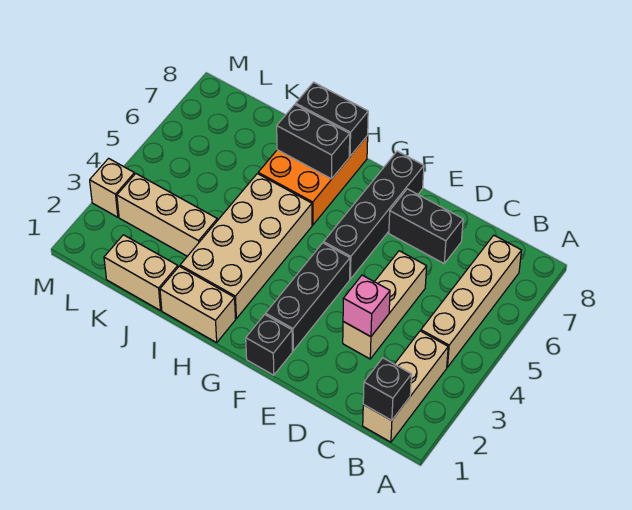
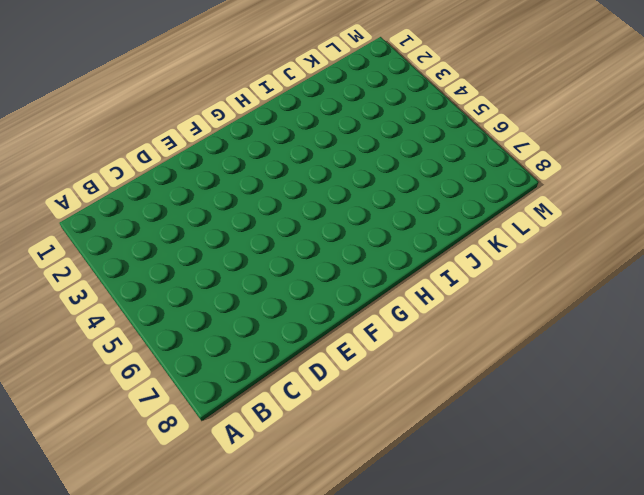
none -> tan 1x3 brick [363,331,448,442]
none -> tan 1x4 brick [421,235,521,367]
none -> tan 1x3 brick [343,251,427,359]

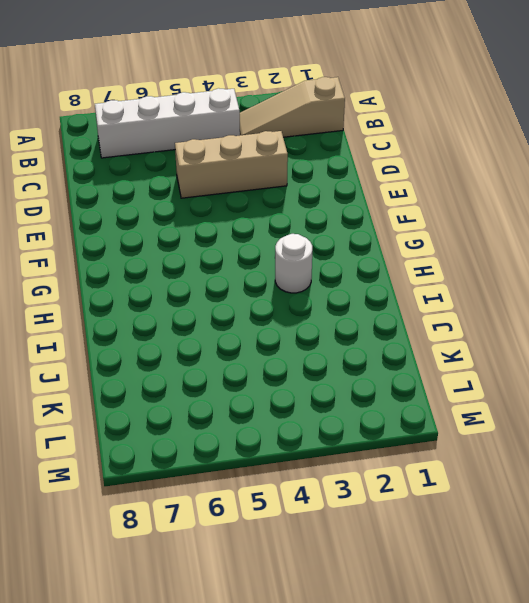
tan 1x3 slope [240,77,345,137] -> tan 1x3 brick [363,331,448,442]
white 1x4 brick [95,88,240,158] -> tan 1x4 brick [421,235,521,367]
white 1x1 round brick [275,234,312,293] -> tan 2x4 brick [180,174,312,318]
none -> black 1x2 brick [389,189,463,263]
none -> black 1x1 brick [246,315,292,375]
none -> black 1x3 brick [266,243,350,351]

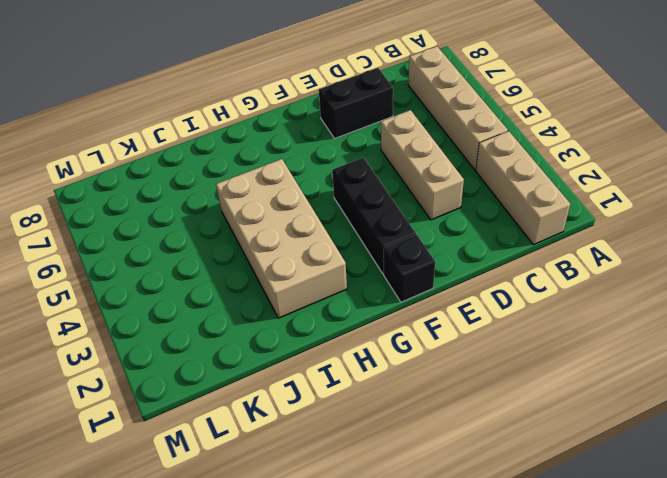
none -> black 1x4 brick [324,151,424,279]
none -> tan 1x2 brick [160,266,236,343]
none -> orange 2x3 brick [258,136,368,225]

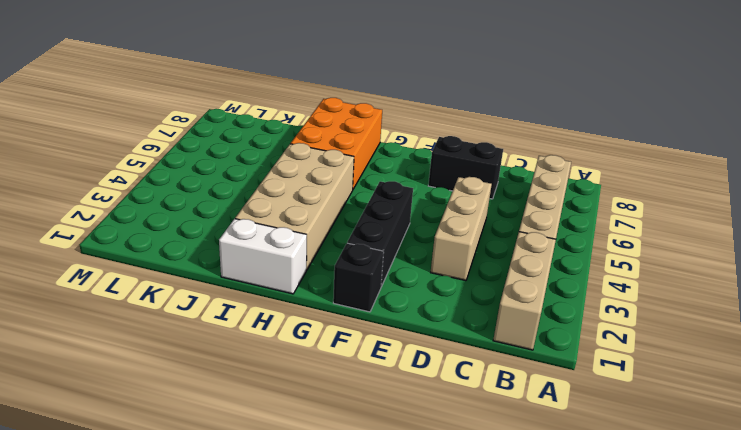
white 1x2 brick [219,219,307,294] -> tan 1x2 brick [160,266,236,343]
none -> black 1x4 brick [324,151,424,279]
none -> tan 1x2 brick [104,235,178,311]
none -> tan 1x3 brick [117,174,217,256]

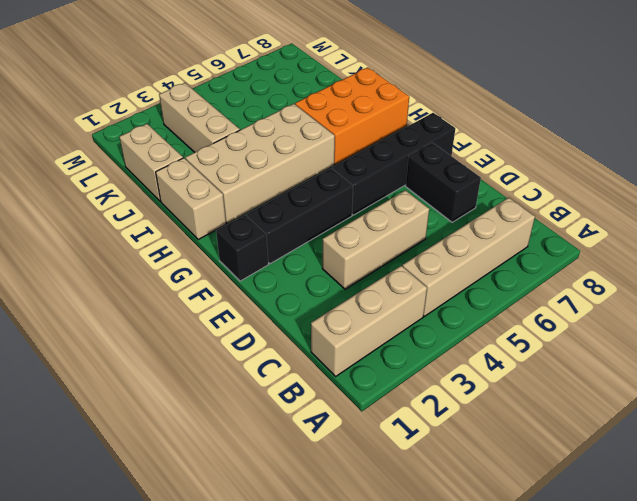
none -> tan 1x1 brick [90,158,135,217]
none -> black 1x1 brick [363,358,412,420]
none -> pink 1x1 brick [343,275,390,337]

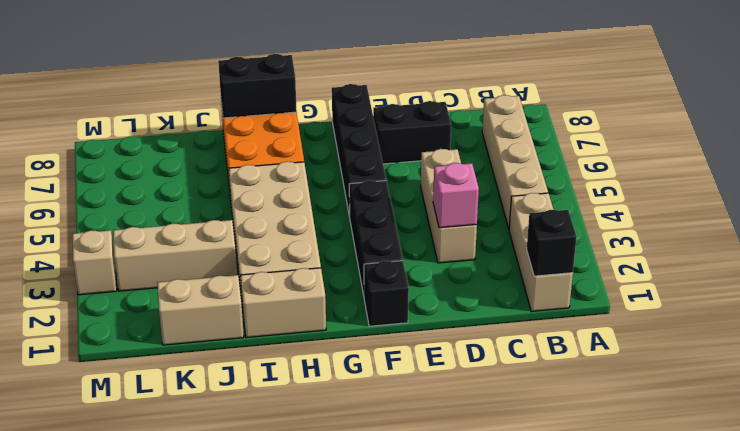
none -> black 1x2 brick [277,105,350,179]

